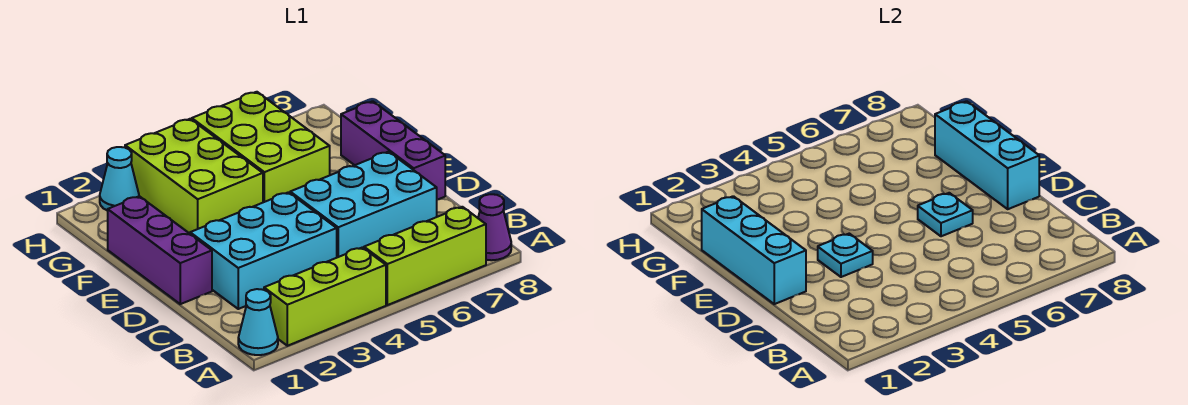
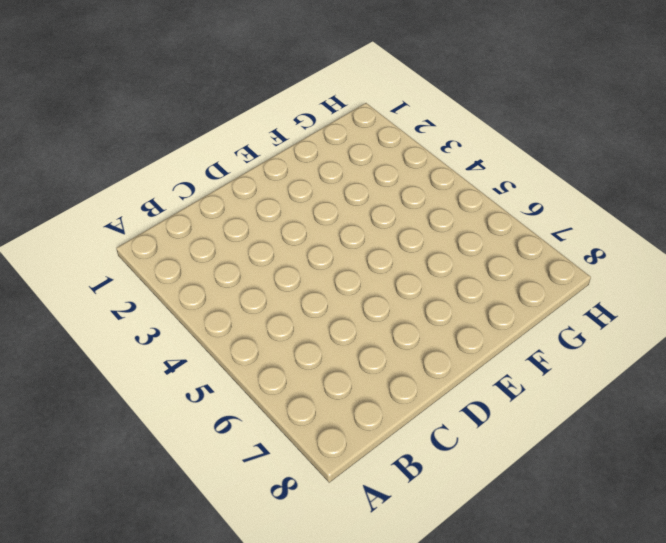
none -> cyan 1x1 cone [238,289,278,355]
none -> lime 1x3 brick [264,247,386,346]
none -> lime 1x3 brick [364,207,486,305]

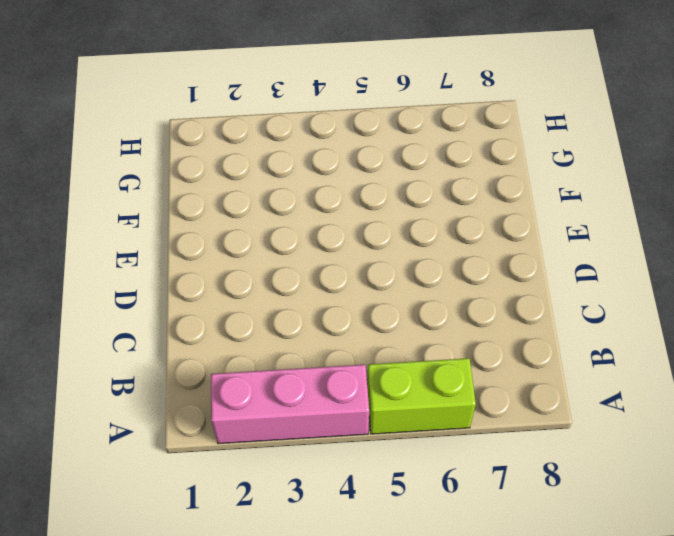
pink 1x3 brick [211,365,369,444] -> lime 1x3 brick [264,247,386,346]
lime 1x2 brick [367,358,476,434] -> lime 1x3 brick [364,207,486,305]
none -> cyan 1x1 cone [238,289,278,355]
none -> purple 1x1 cone [478,194,511,260]
none -> cyan 2x3 brick [190,192,337,309]

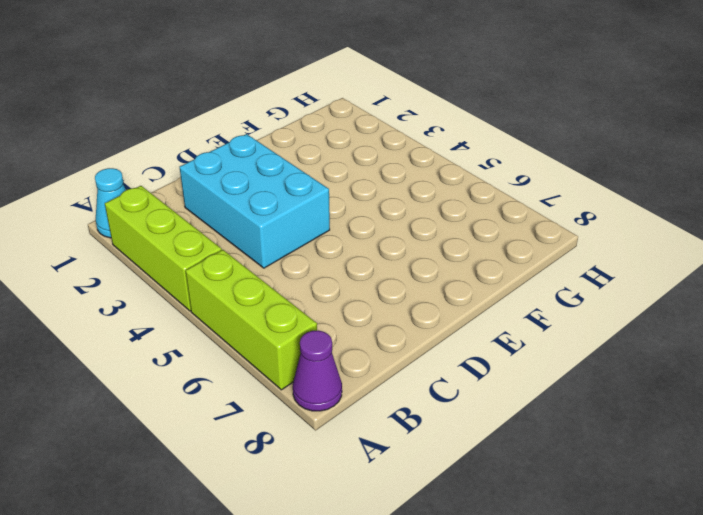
none -> cyan 2x3 brick [290,152,437,257]
none -> purple 1x3 brick [108,196,212,304]
none -> purple 1x3 brick [341,101,445,200]

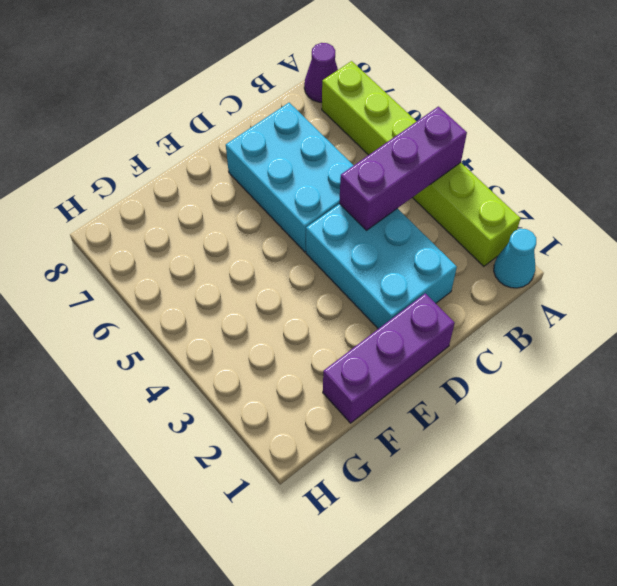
purple 1x3 brick [339,107,467,230] -> purple 1x3 brick moved to [341,101,445,200]
none -> lime 2x3 brick [125,119,263,234]
none -> lime 2x3 brick [192,92,330,202]
none -> cyan 1x1 cone [100,147,139,211]

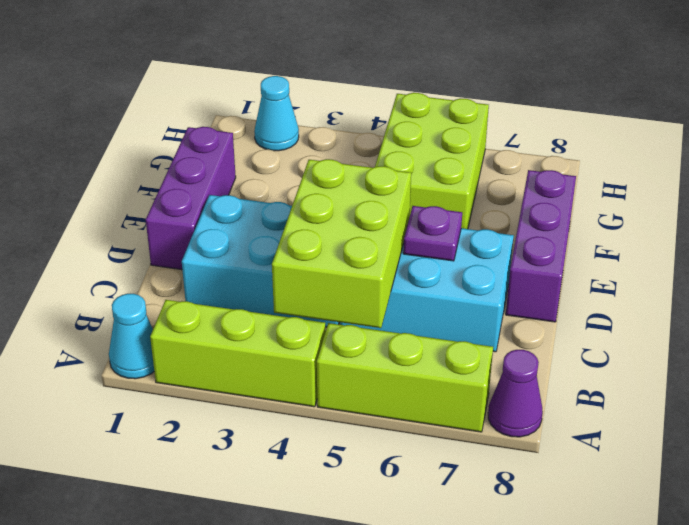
lime 2x3 brick [272,159,411,328] -> lime 2x3 brick moved to [125,119,263,234]
purple 1x1 plate [403,206,462,261] -> cyan 1x1 plate [918,193,973,236]
none -> cyan 1x3 brick [702,196,806,304]
none -> cyan 1x1 plate [818,234,873,277]
none -> cyan 1x3 brick [935,101,1039,209]

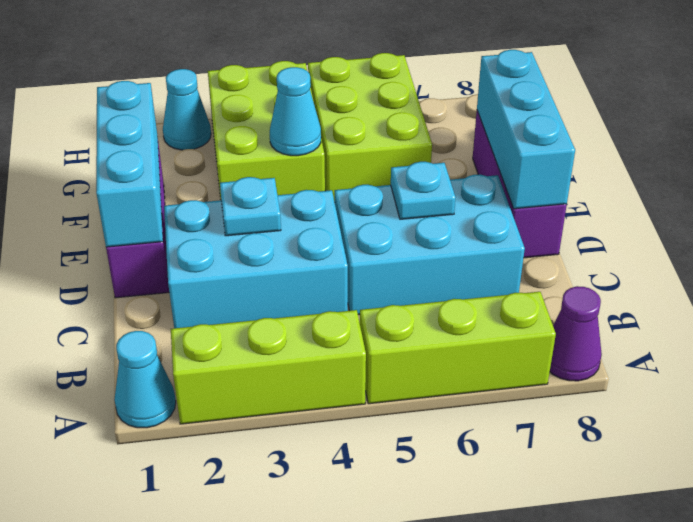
cyan 1x1 cone [270,67,321,156] -> none

